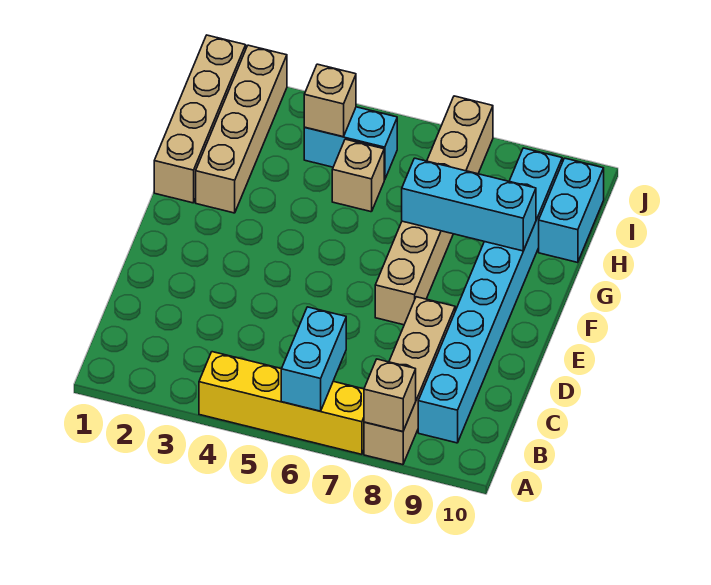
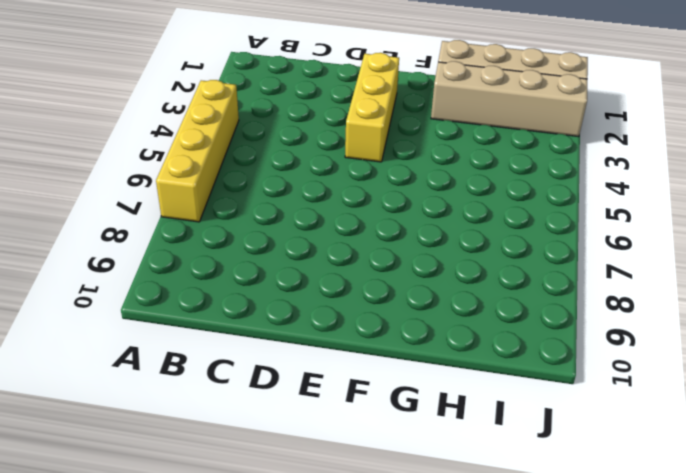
yellow 1x3 brick [345,53,399,162] -> none
none -> tan 1x4 brick [364,297,455,465]
none -> cyan 1x8 brick [418,148,562,443]
none -> tan 1x6 brick [375,96,493,325]

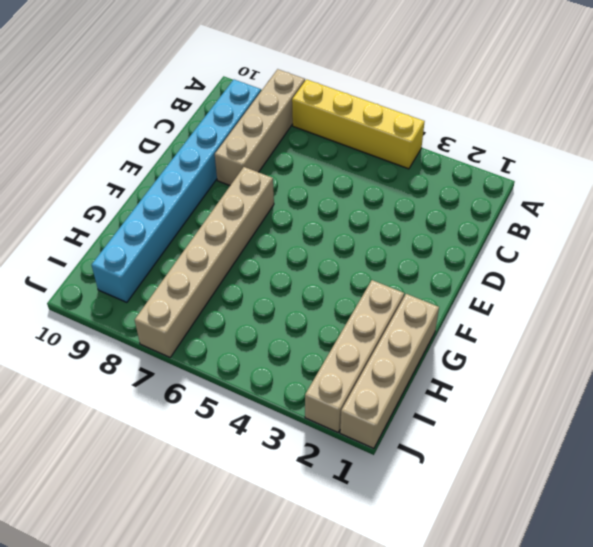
none -> tan 1x1 brick [332,139,384,212]
none -> cyan 1x2 brick [539,158,604,263]
none -> cyan 1x2 brick [304,107,397,180]

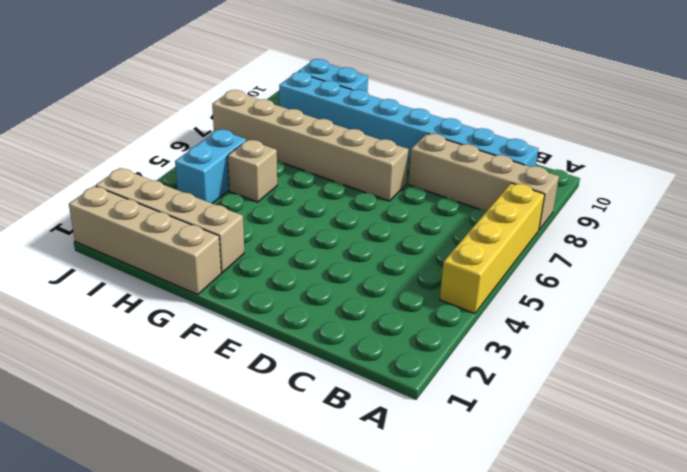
none -> cyan 1x2 brick [281,307,346,411]
none -> tan 1x1 brick [364,359,416,432]
none -> cyan 1x3 brick [402,158,536,251]

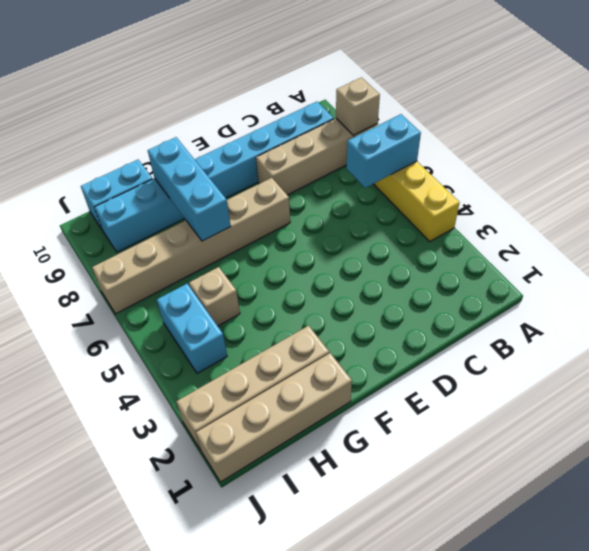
none -> tan 1x1 brick [304,64,356,137]

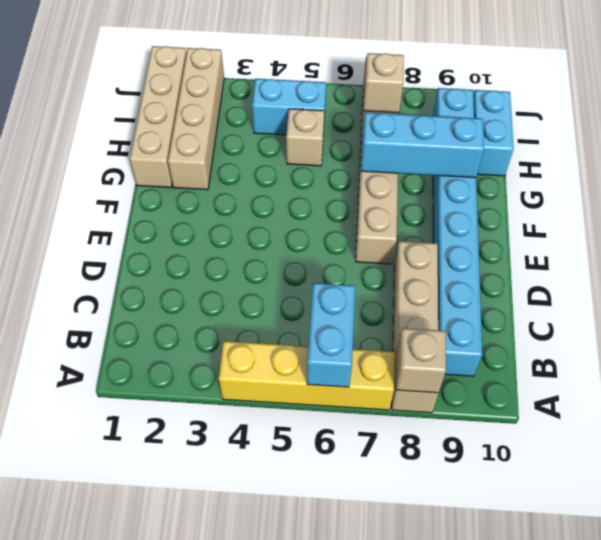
tan 1x1 brick [364,53,404,113] -> tan 1x1 brick moved to [304,64,356,137]

